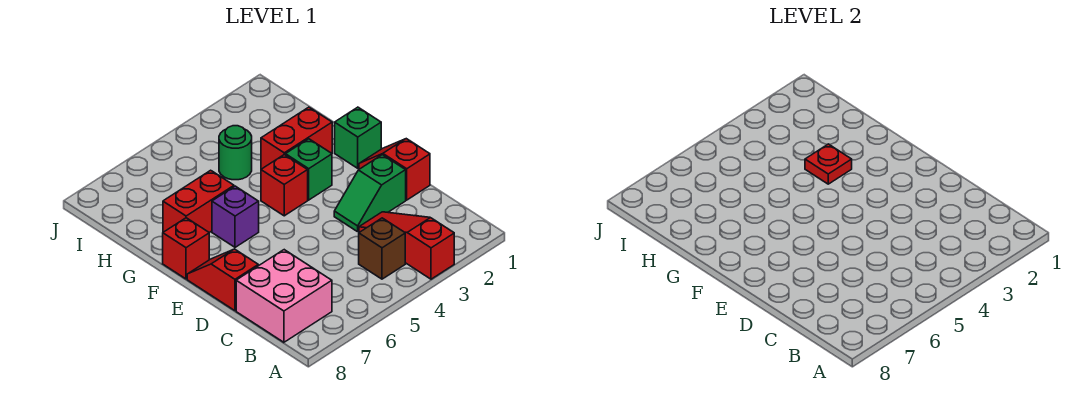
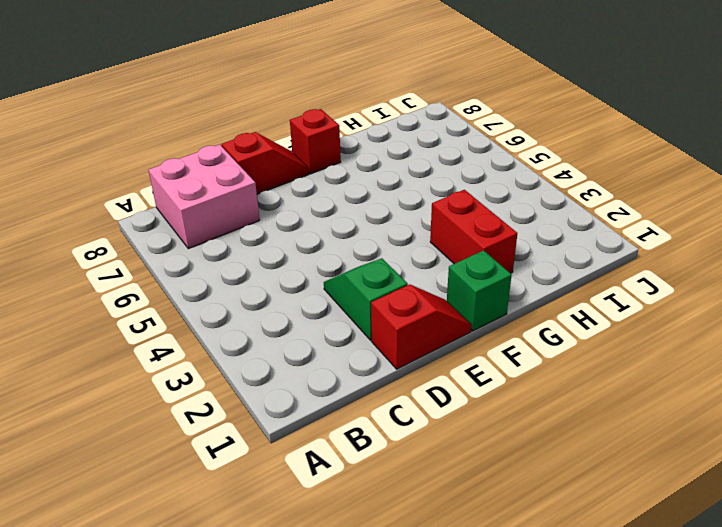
none -> red 1x3 slope [359,212,454,279]
none -> brown 1x1 brick [359,218,405,279]
none -> green 1x1 brick [285,139,332,200]

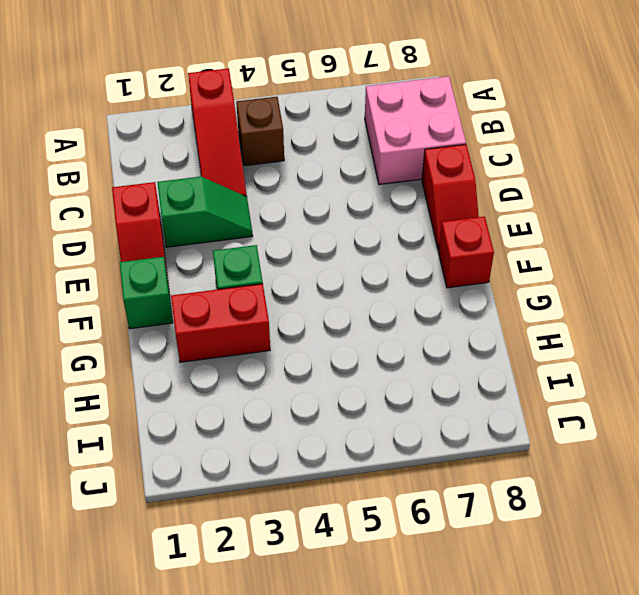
none -> red 1x1 brick [261,155,308,216]
none -> purple 1x1 brick [212,186,259,247]
none -> red 1x2 brick [163,170,234,233]

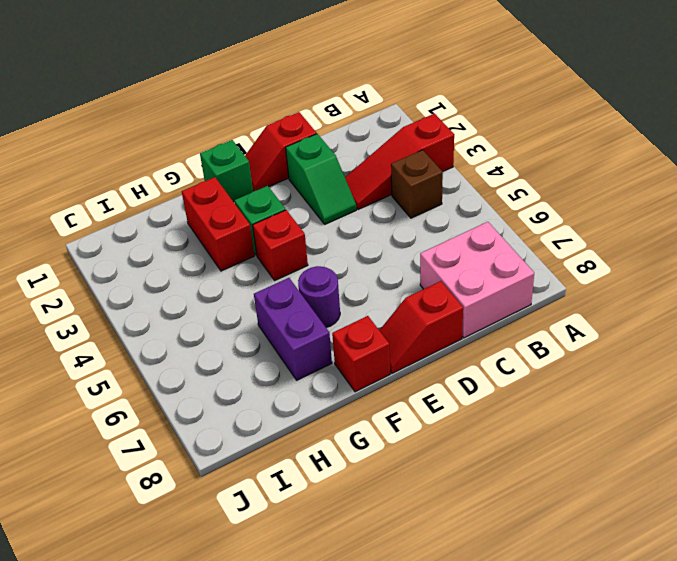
purple 1x1 round brick [298,266,340,327] -> purple 1x1 brick [212,186,259,247]
purple 1x2 brick [254,278,332,380] -> red 1x2 brick [163,170,234,233]
none -> green 1x1 round brick [219,126,252,180]
none -> red 1x1 plate [805,144,852,184]

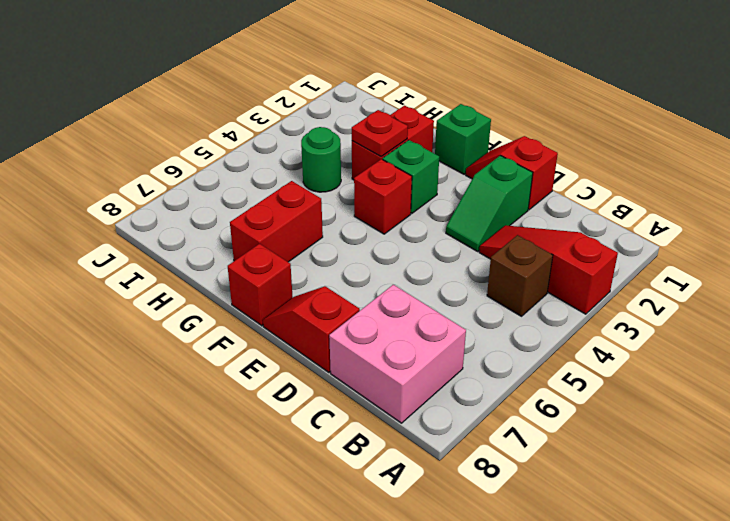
none -> purple 1x1 brick [212,186,259,247]

